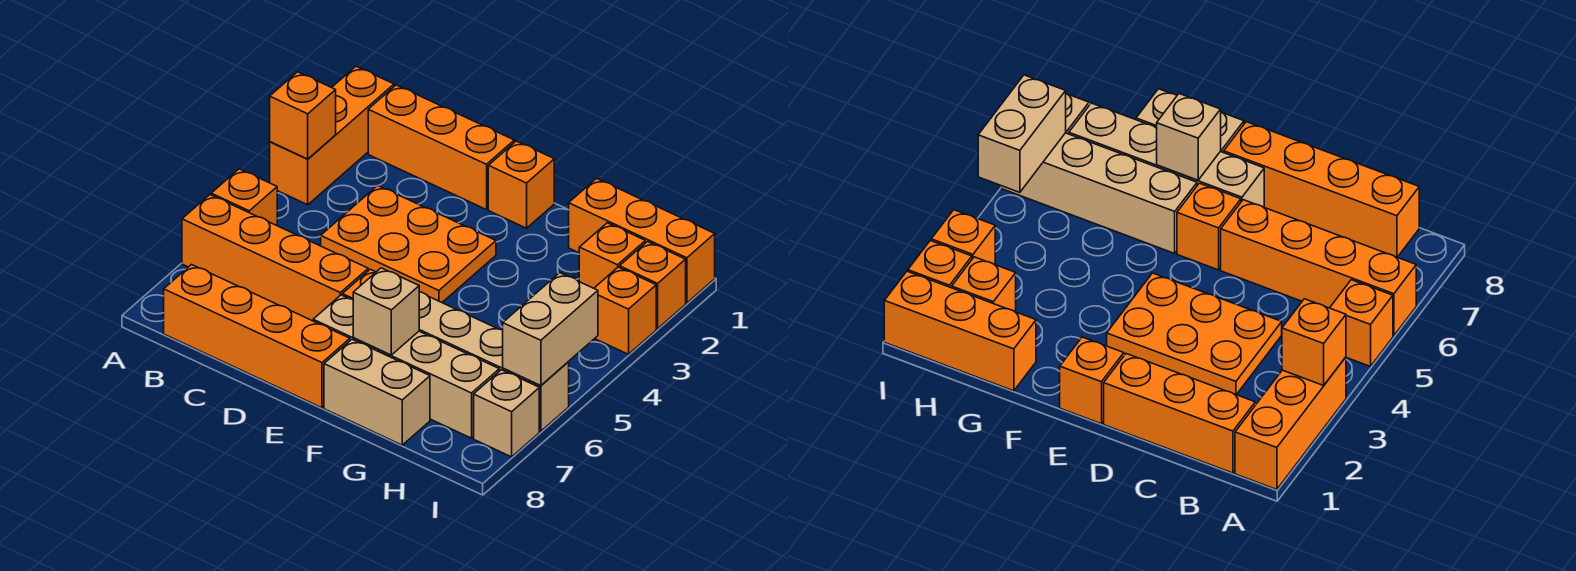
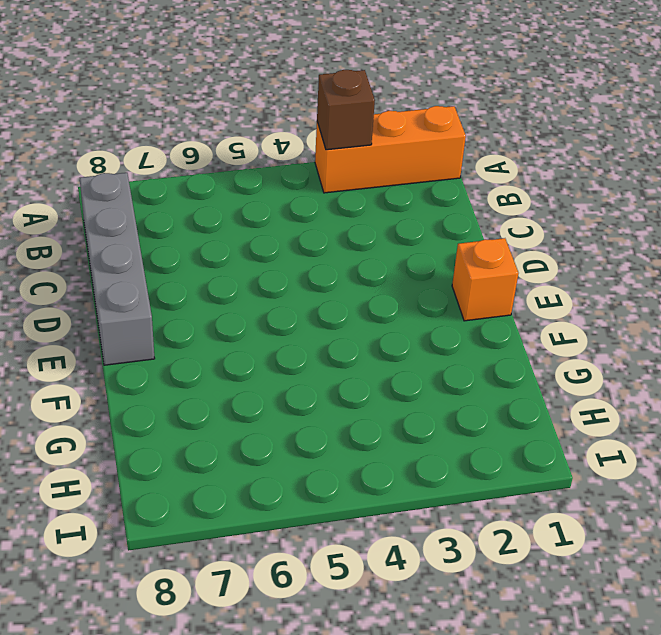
brown 1x1 brick [317,70,375,150] -> orange 1x1 brick [270,72,336,159]
grey 1x4 brick [80,173,155,365] -> orange 1x4 brick [164,265,350,408]
none -> orange 1x1 brick [211,169,277,226]
none -> orange 1x4 brick [182,195,368,321]
none -> orange 1x3 brick [368,85,514,210]

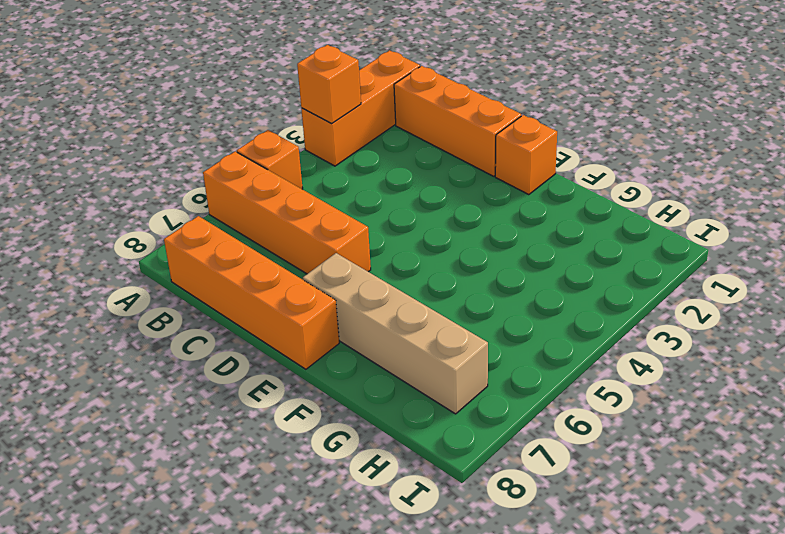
none -> orange 2x3 plate [321,185,496,302]
none -> orange 1x1 brick [1177,183,1241,270]
none -> tan 1x4 brick [419,292,569,431]

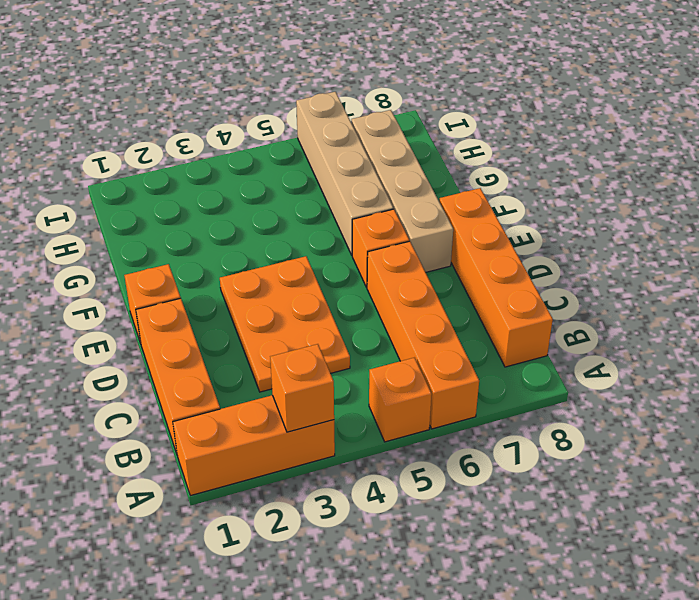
none -> tan 1x2 brick [324,340,430,445]
none -> orange 1x3 brick [569,179,715,303]
none -> orange 1x1 brick [579,223,645,288]

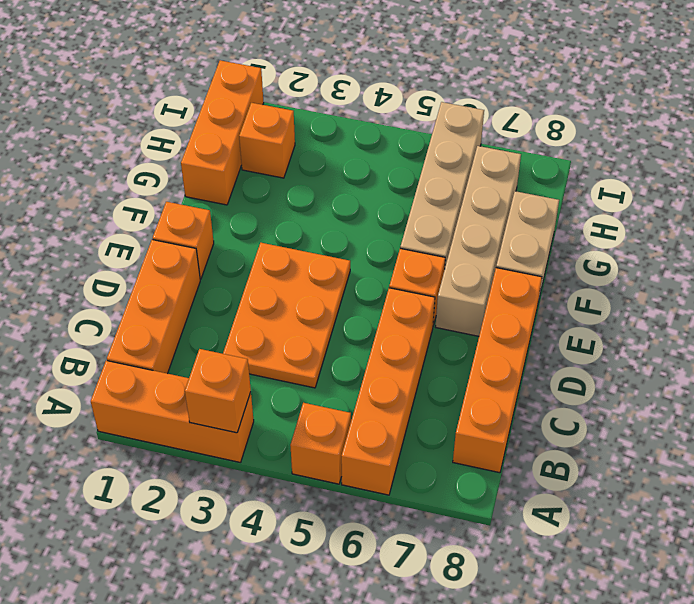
none -> orange 1x1 brick [620,242,686,329]
none -> orange 1x1 brick [594,267,656,354]
none -> tan 1x1 brick [474,370,539,457]

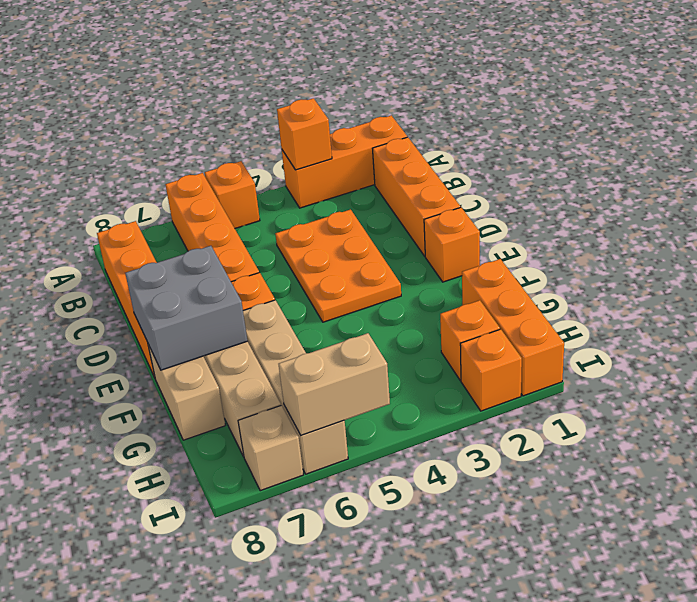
grey 2x2 brick [125,246,247,370] -> tan 1x1 brick [353,268,419,355]
none -> orange 1x1 brick [594,267,656,354]

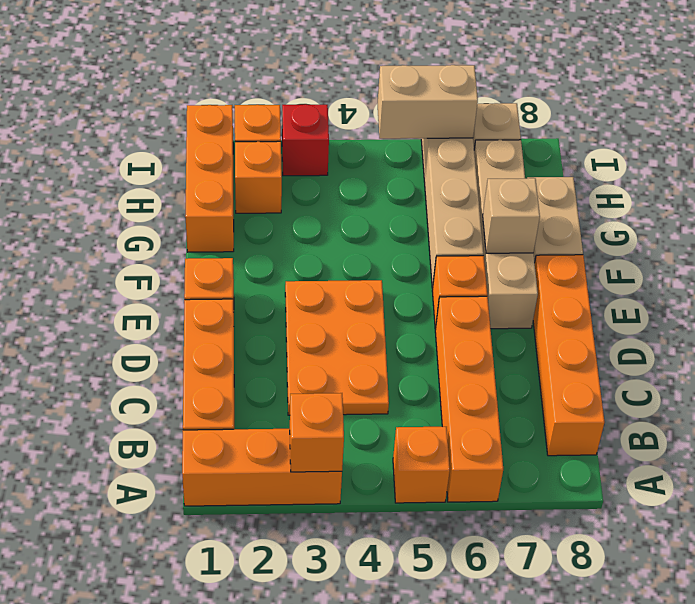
red 1x1 brick [282,104,329,176] -> orange 1x1 brick [594,267,656,354]

